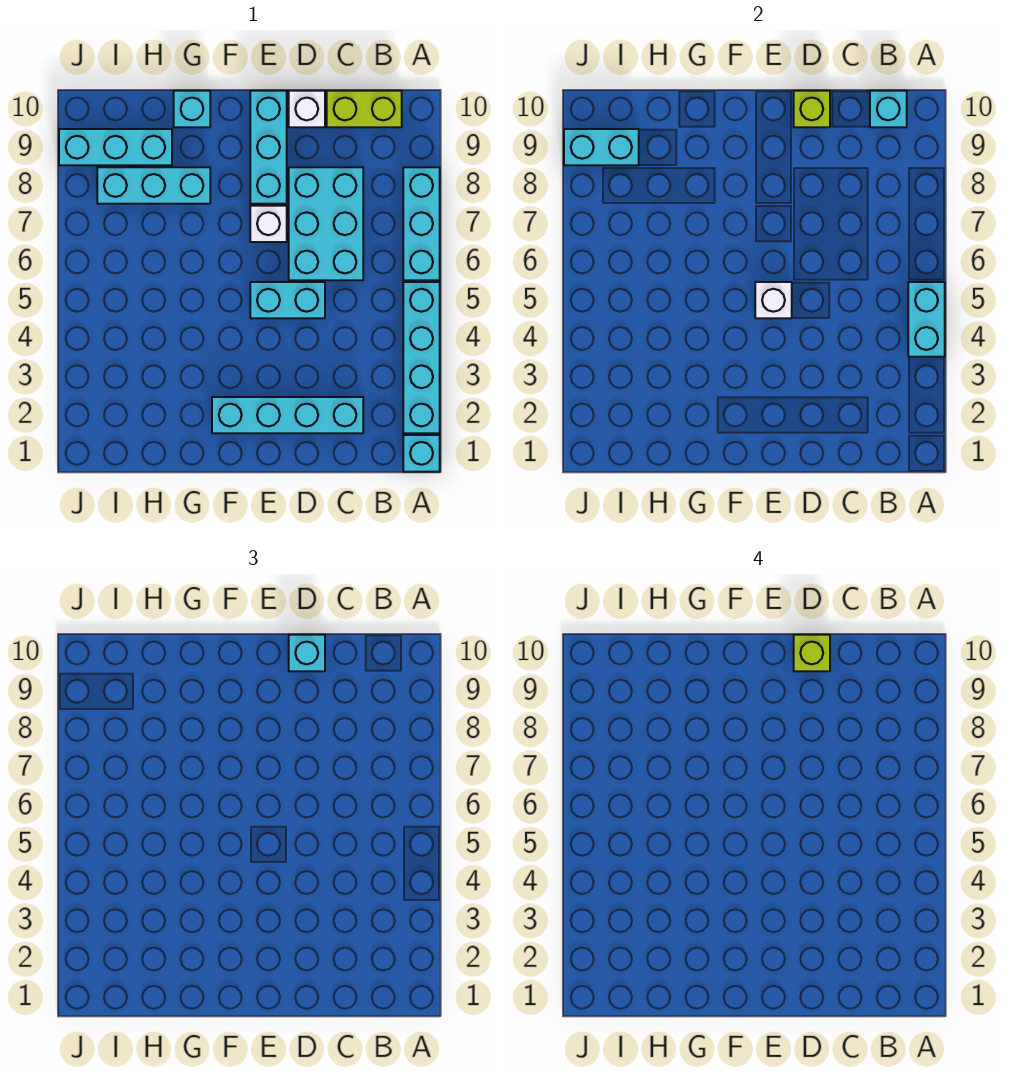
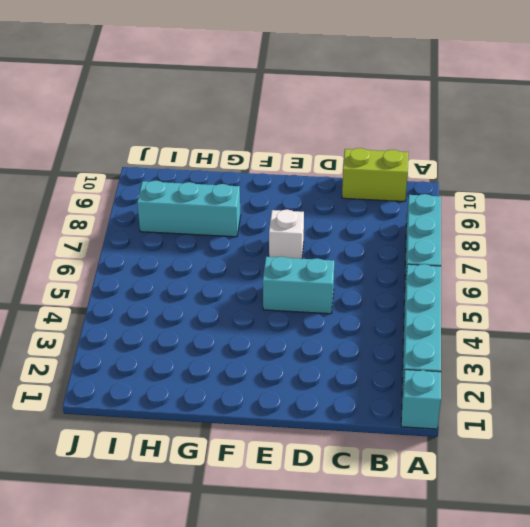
none -> cyan 1x4 brick [212,397,363,433]
none -> cyan 2x3 brick [289,167,363,280]
none -> white 1x1 brick [289,91,325,127]

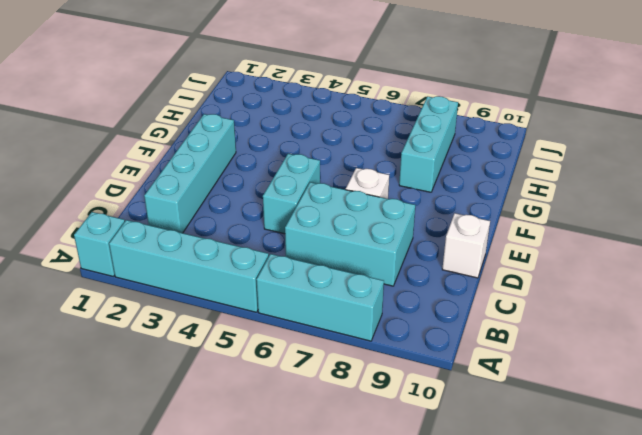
none -> lime 1x2 brick [327,91,402,127]
none -> cyan 1x3 brick [250,91,287,204]
none -> cyan 1x1 brick [174,91,210,127]

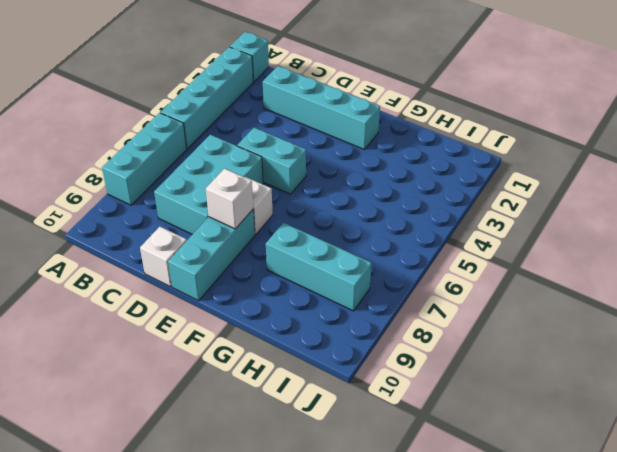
white 1x1 brick [206,168,253,229] -> white 1x1 brick moved to [755,282,792,318]
none -> lime 1x2 brick [327,91,402,127]
none -> cyan 1x1 brick [174,91,210,127]
none -> cyan 1x3 brick [59,129,172,165]

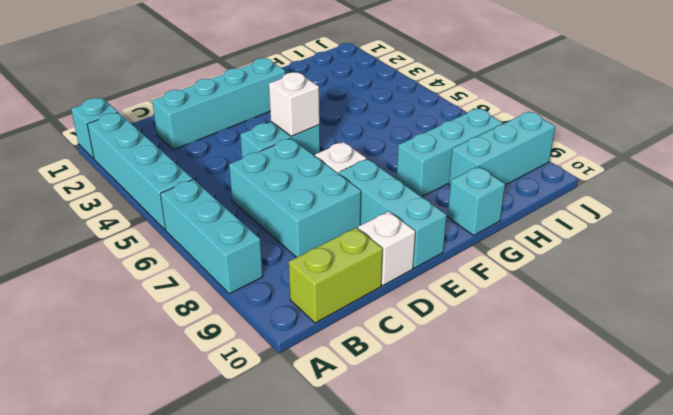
none -> cyan 1x2 brick [908,282,945,357]
none -> cyan 1x1 brick [870,91,907,127]
none -> lime 1x1 brick [794,91,830,127]

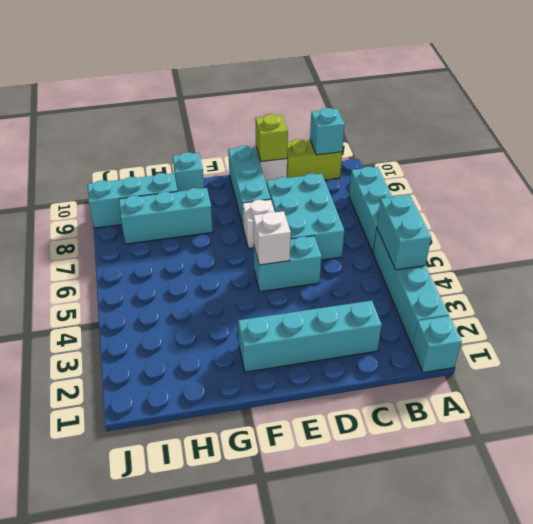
none -> cyan 1x2 brick [564,129,639,165]
none -> cyan 1x1 brick [289,635,325,671]
none -> lime 1x1 brick [794,635,830,671]

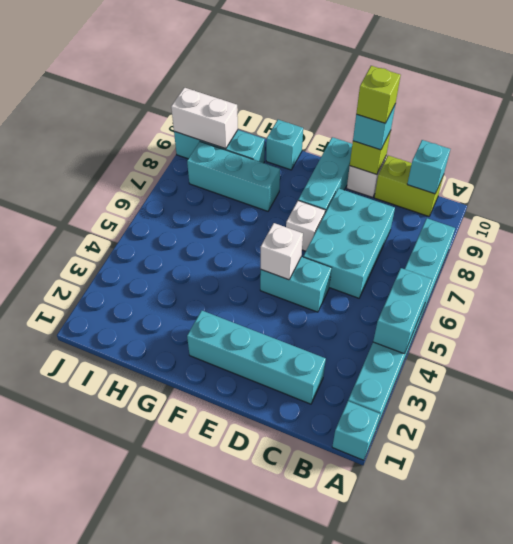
white 1x2 brick [171,88,238,149] -> cyan 1x2 brick [564,129,639,165]

